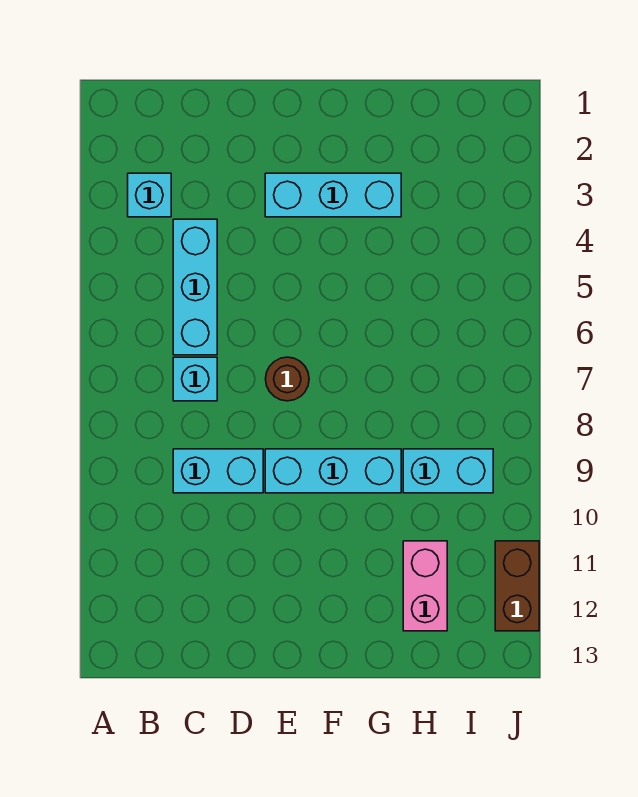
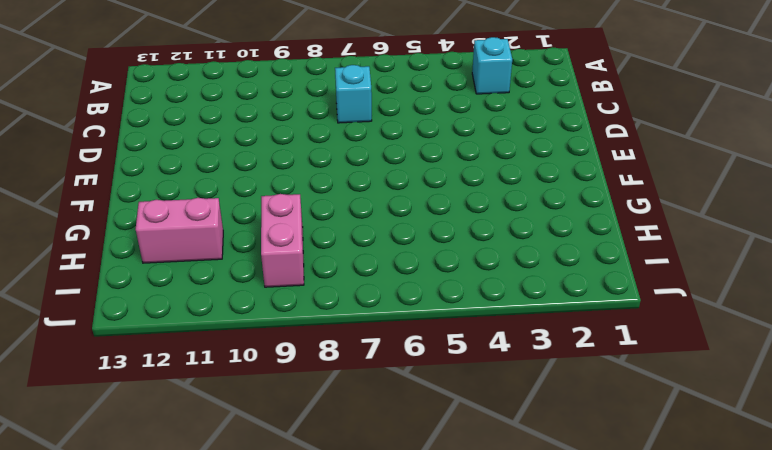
pink 1x2 brick [261,194,304,287] -> cyan 1x2 brick [403,449,493,493]
none -> cyan 1x3 brick [173,219,217,355]
none -> cyan 1x2 brick [173,449,263,493]

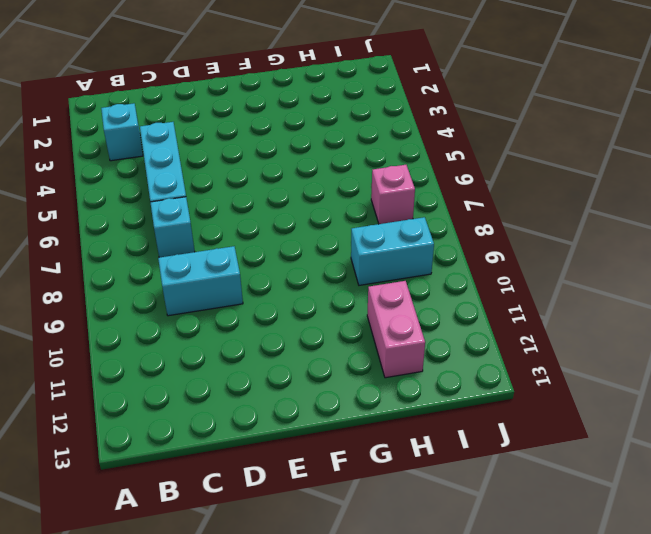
pink 1x1 brick [371,165,415,224] -> none
none -> cyan 1x3 brick [265,173,401,217]
none -> brown 1x1 round brick [266,357,309,401]

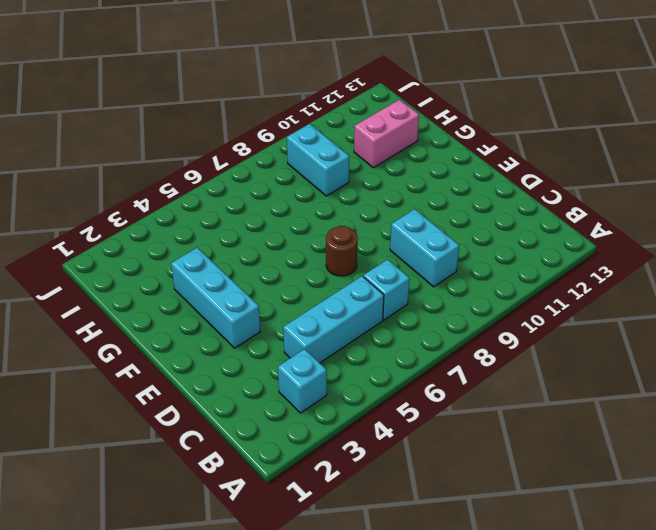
none -> cyan 1x3 brick [265,449,401,493]
none -> brown 1x2 brick [495,541,539,631]

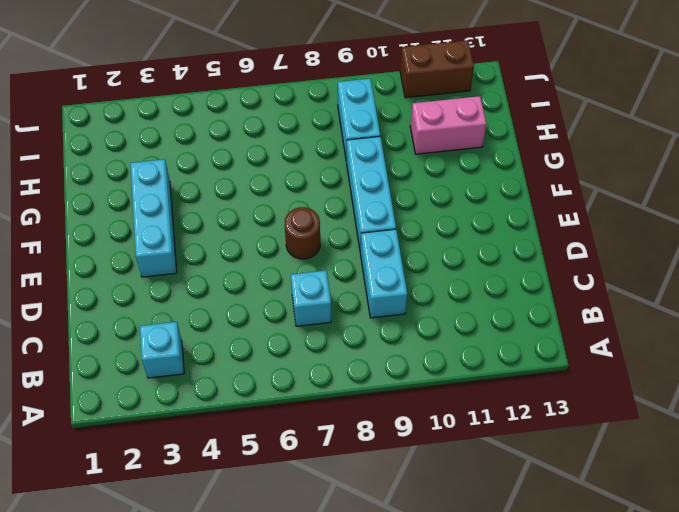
none -> cyan 1x3 brick [173,219,217,355]

